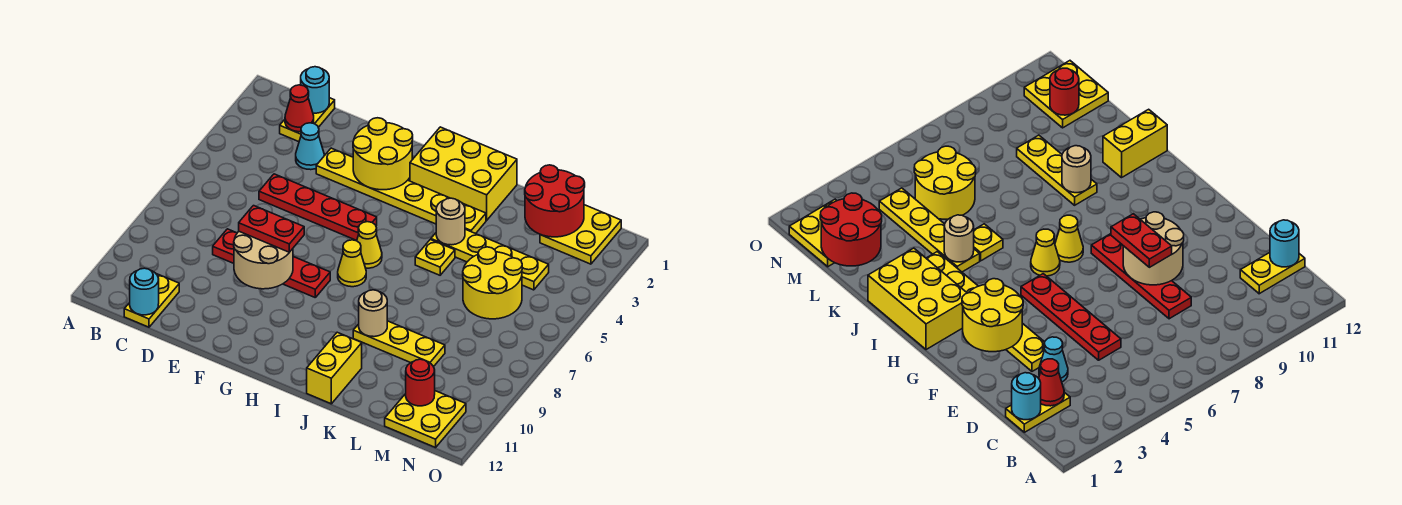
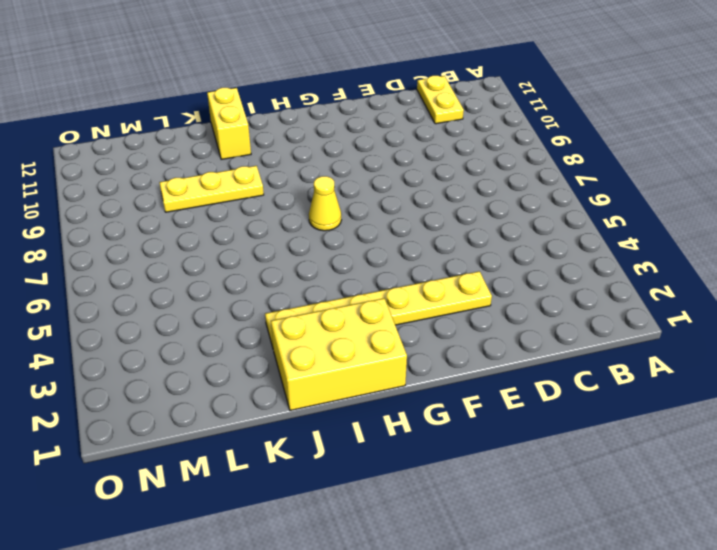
none -> yellow 1x2 plate [280,98,335,142]
none -> cyan 1x1 cone [296,123,324,170]
none -> red 1x4 plate [259,174,377,241]

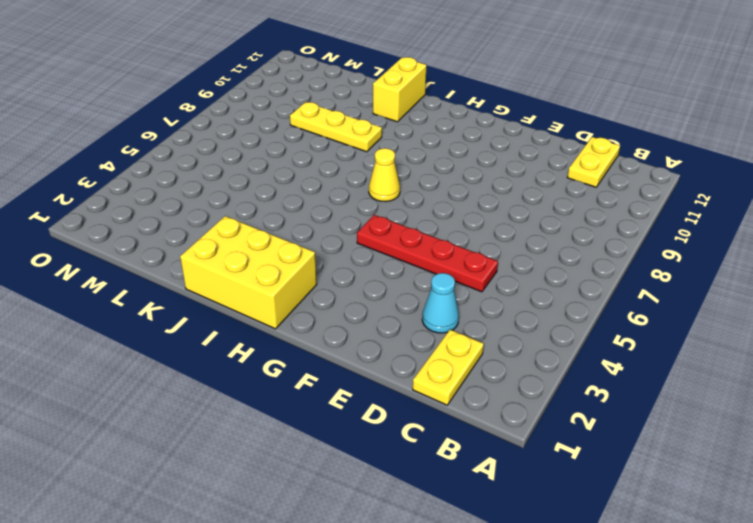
none -> red 1x4 plate [213,229,330,297]
none -> yellow 1x6 plate [316,148,486,234]
none -> yellow 1x1 cone [357,222,382,268]

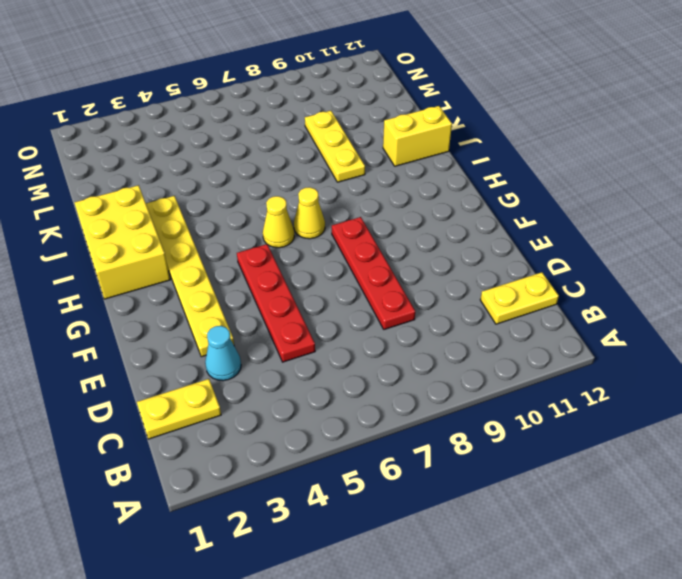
none -> yellow 1x4 plate [431,229,549,290]
none -> yellow 1x1 plate [415,240,455,275]
none -> yellow 2x2 round brick [463,247,522,319]

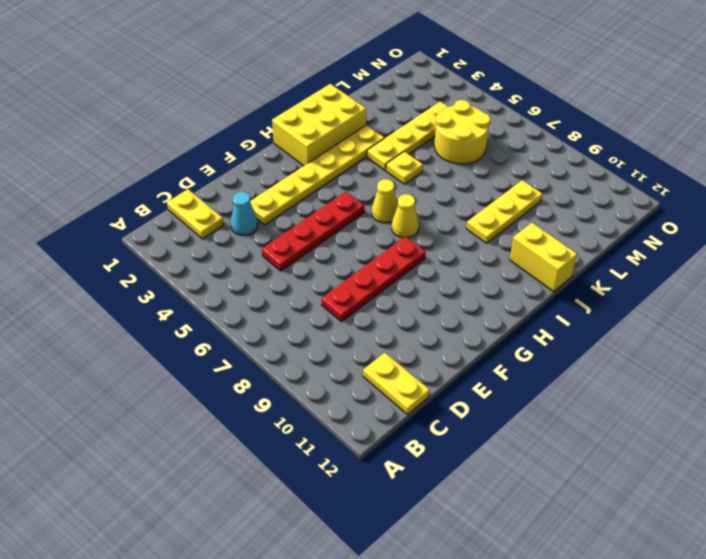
none -> yellow 2x2 plate [540,205,621,264]
none -> yellow 2x2 plate [385,391,466,448]
none -> cyan 1x1 round brick [301,67,329,113]

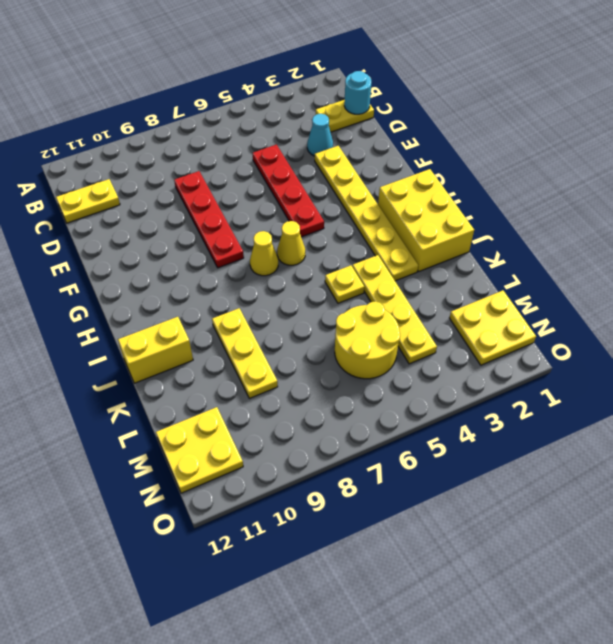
none -> red 1x1 cone [285,85,314,132]
none -> cyan 1x1 round brick [130,268,159,315]
none -> tan 2x2 round brick [234,231,293,289]

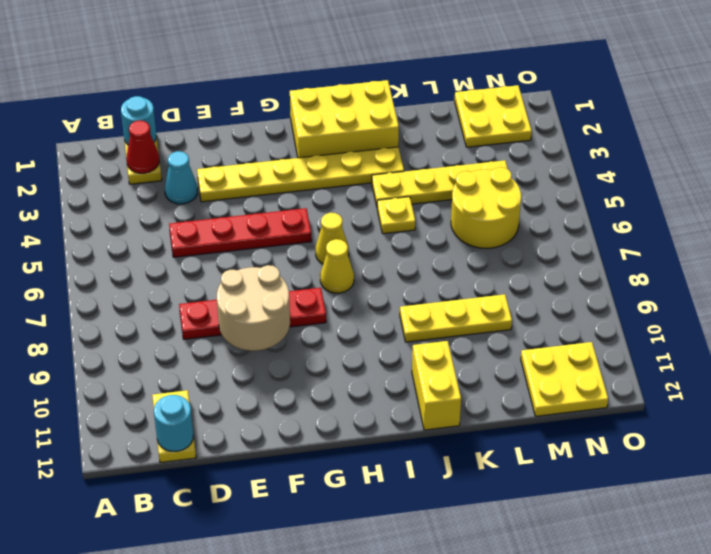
none -> yellow 2x2 round brick [353,118,413,190]
none -> tan 1x1 round brick [436,198,465,245]
none -> tan 1x1 round brick [359,290,387,337]

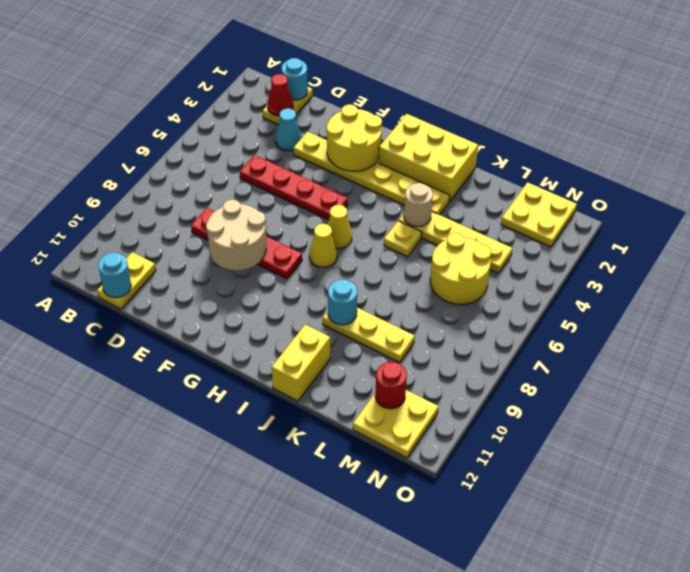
cyan 1x1 round brick [328,280,357,325] -> tan 1x1 round brick [359,290,387,337]
none -> red 2x2 round brick [525,165,585,237]
none -> red 1x2 plate [239,206,304,252]

